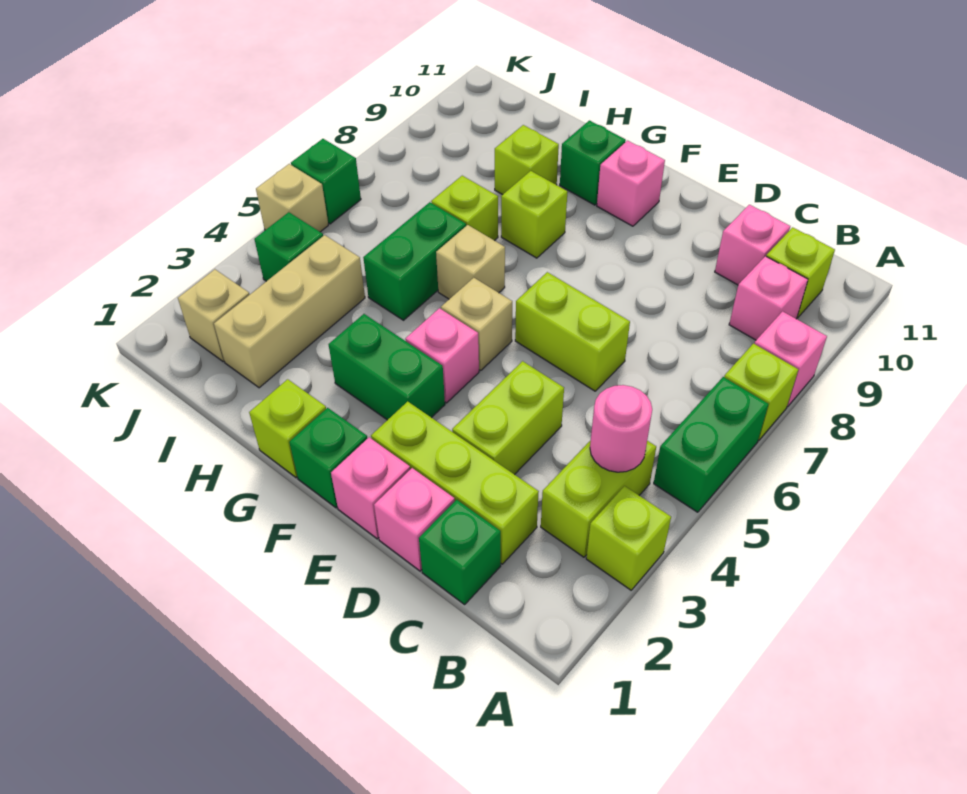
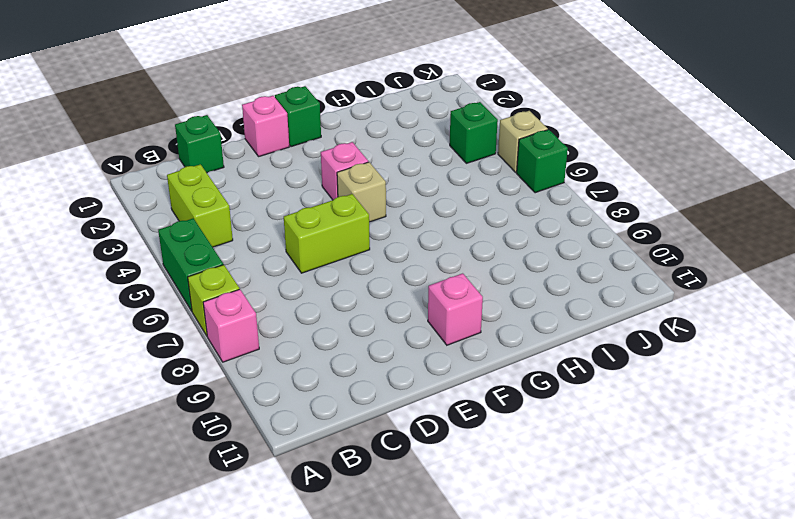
none -> lime 1x1 brick [586,486,671,590]
none -> pink 1x1 brick [729,256,808,340]
none -> lime 1x1 brick [766,227,835,318]
none -> lime 1x3 brick [371,401,539,564]

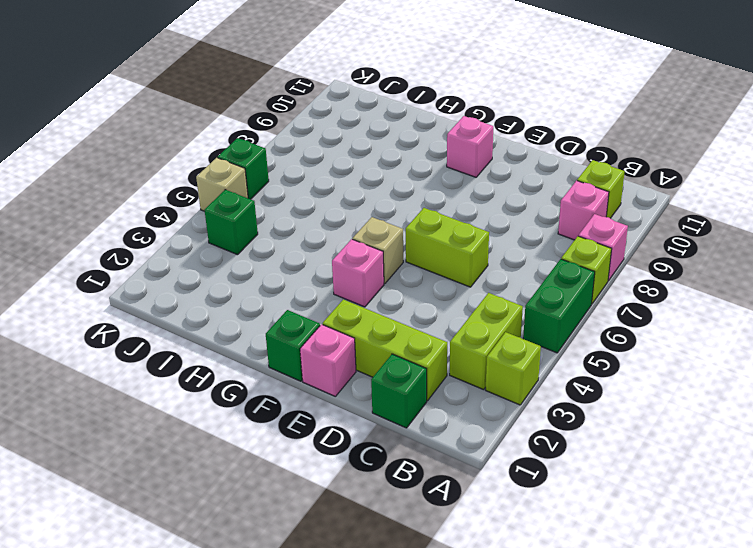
none -> pink 1x1 brick [715,205,790,285]
none -> pink 1x1 brick [374,468,455,571]
none -> lime 1x2 brick [452,361,564,475]
none -> green 1x2 brick [329,314,445,420]

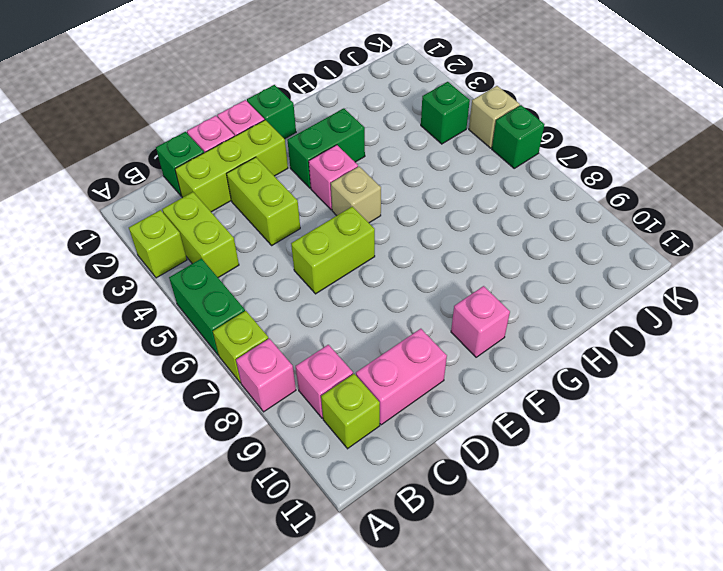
pink 1x2 brick [356,329,447,425] -> pink 1x1 brick [715,205,790,285]
none -> lime 1x1 brick [249,379,326,478]
none -> tan 1x1 brick [436,225,505,299]
none -> lime 1x1 brick [501,171,567,258]
none -> green 1x1 brick [560,121,626,205]

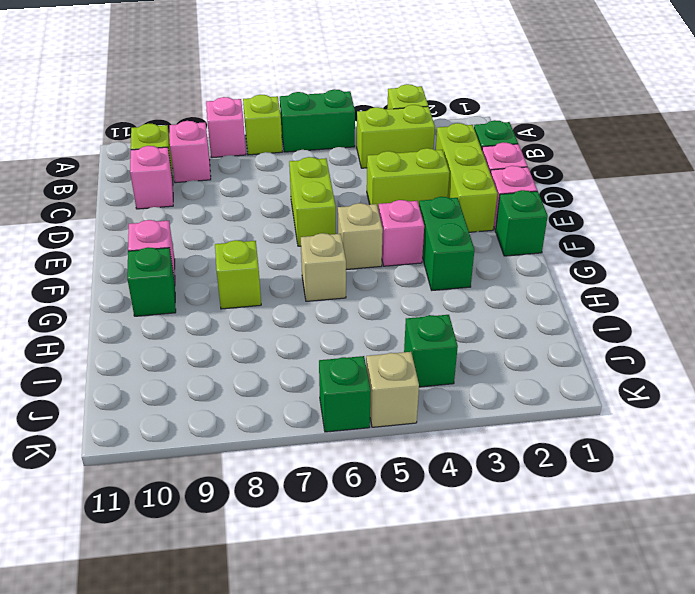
none -> lime 1x1 brick [249,379,326,478]
none -> green 1x2 brick [363,202,466,320]
none -> lime 1x1 brick [431,176,498,241]
none -> lime 1x1 brick [495,125,559,195]

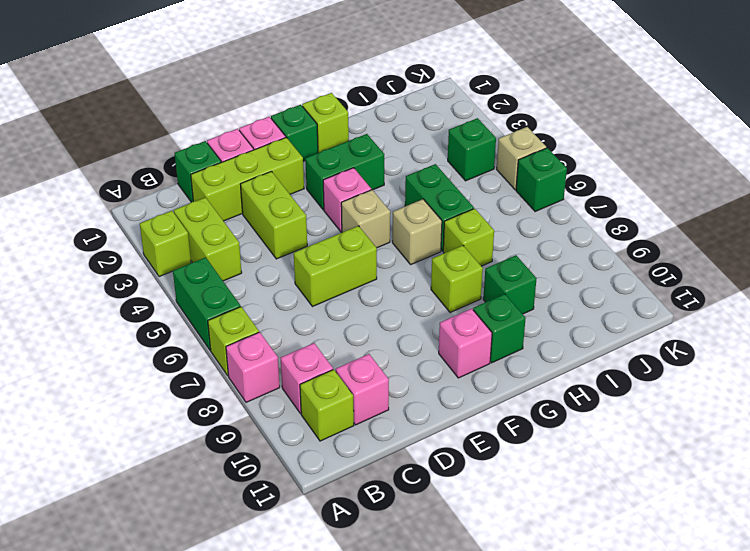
green 1x1 brick [483,255,537,314] -> lime 1x1 brick [495,125,559,195]
none -> tan 1x3 brick [214,235,365,388]
none -> tan 1x1 brick [178,269,250,362]
none -> pink 1x1 round brick [590,385,652,472]

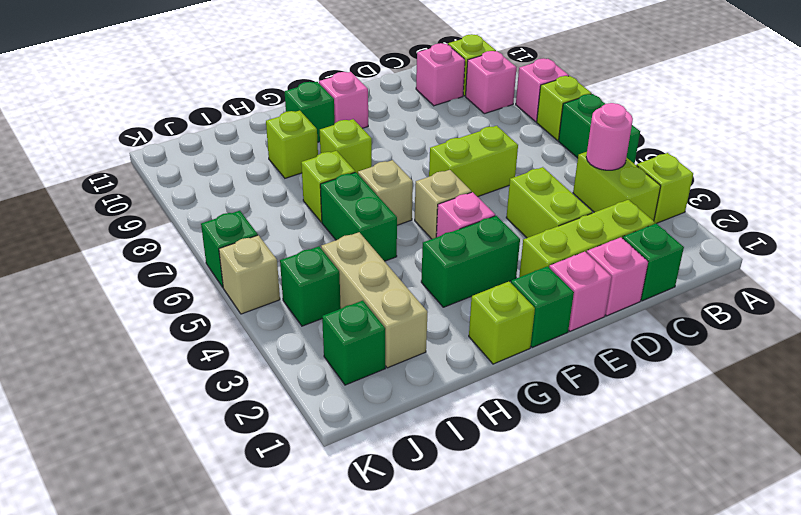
green 1x1 brick [322,301,385,385] -> tan 1x1 brick [178,269,250,362]

